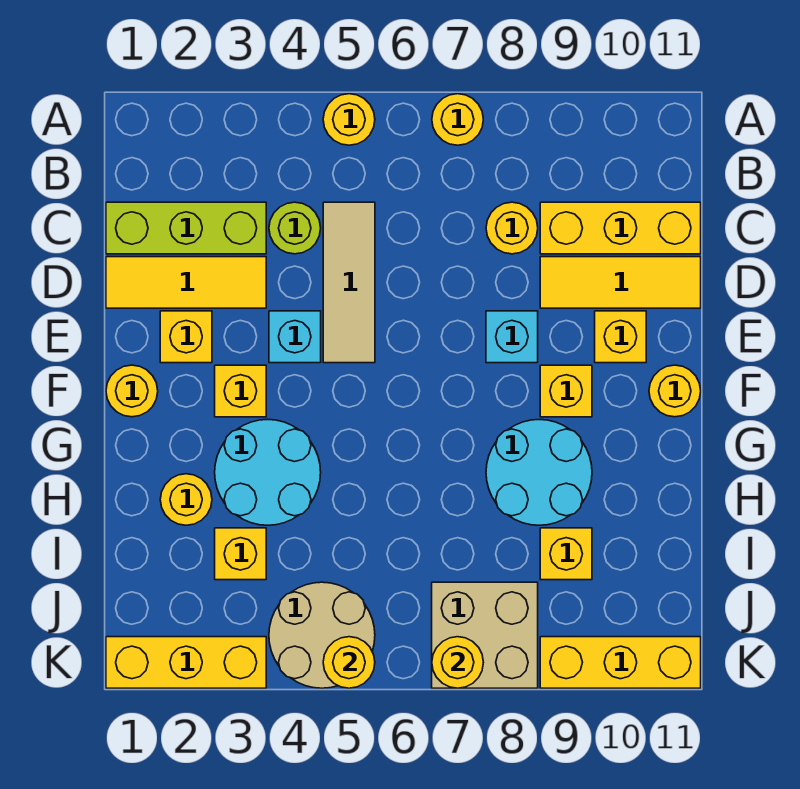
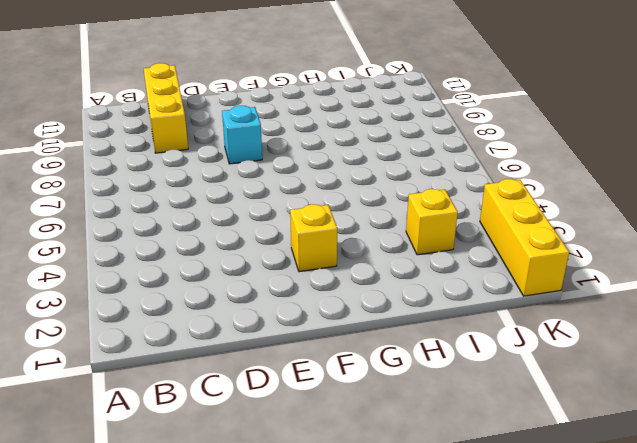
none -> yellow 1x1 round brick [323,94,375,145]
none -> yellow 1x1 round brick [432,94,483,145]
none -> lime 1x3 brick [106,202,266,254]

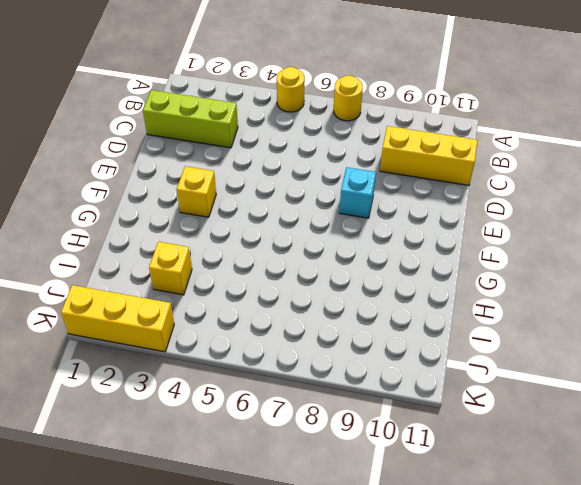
none -> lime 1x1 round brick [269,202,321,254]
none -> tan 1x3 tile [323,202,375,363]
none -> yellow 1x1 round brick [486,202,538,254]

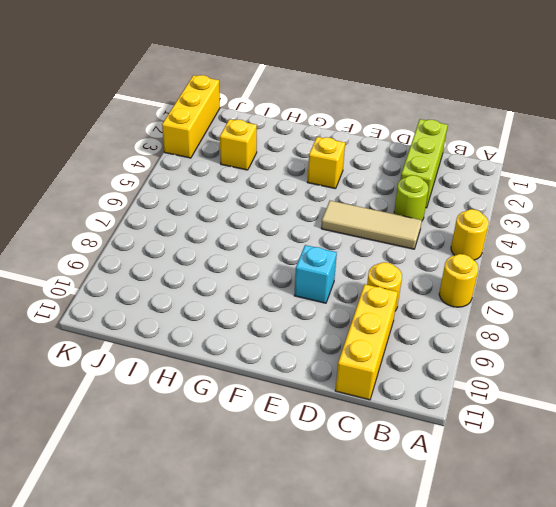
none -> yellow 1x3 tile [106,257,266,308]
none -> yellow 1x3 tile [540,257,701,308]
none -> yellow 1x1 brick [160,311,212,363]

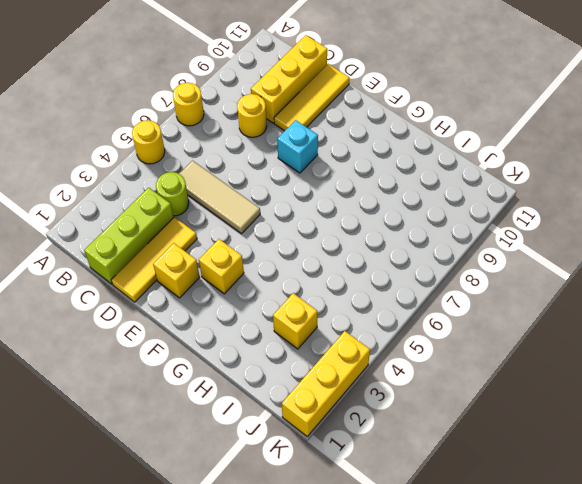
none -> cyan 1x1 brick [269,311,321,363]
none -> yellow 1x1 brick [595,311,646,363]
none -> yellow 1x1 round brick [106,365,158,417]

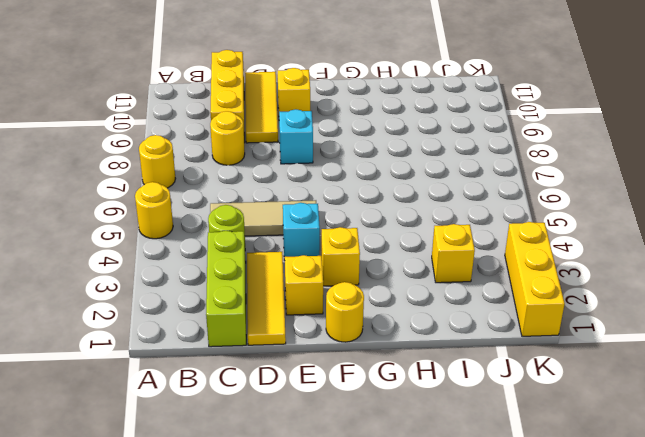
none -> yellow 1x1 brick [540,365,592,417]
none -> yellow 1x1 round brick [649,365,701,417]
none -> cyan 2x2 round brick [215,419,321,525]

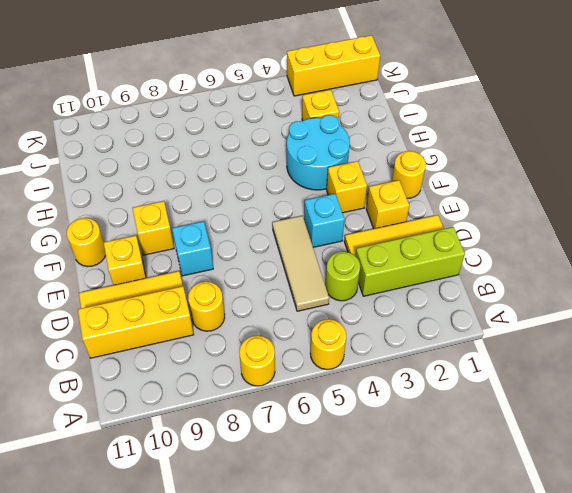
none -> cyan 2x2 round brick [486,420,592,525]
none -> yellow 1x1 round brick [160,474,212,525]
none -> yellow 1x1 brick [540,528,592,580]

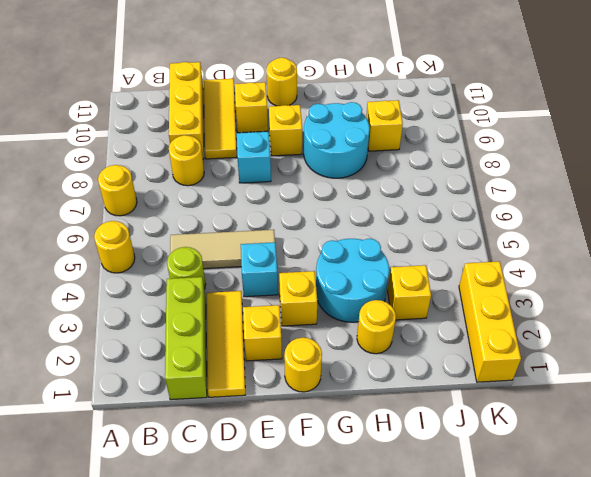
none -> tan 2x2 round brick [269,582,375,688]
none -> tan 2x2 brick [432,582,538,688]
none -> yellow 1x3 brick [540,637,701,688]

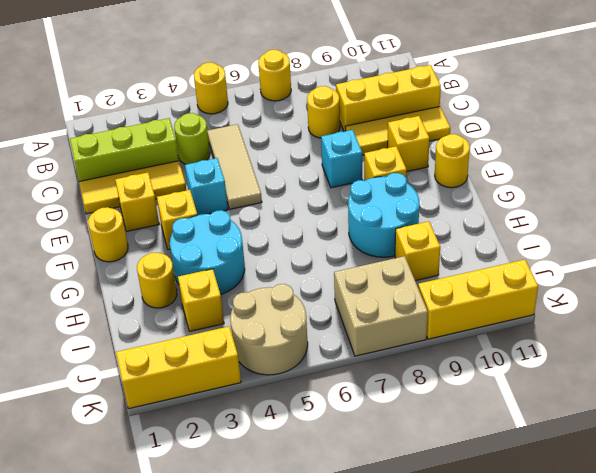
none -> yellow 1x1 round brick [323,637,375,688]
none -> yellow 1x1 round brick [432,637,483,688]

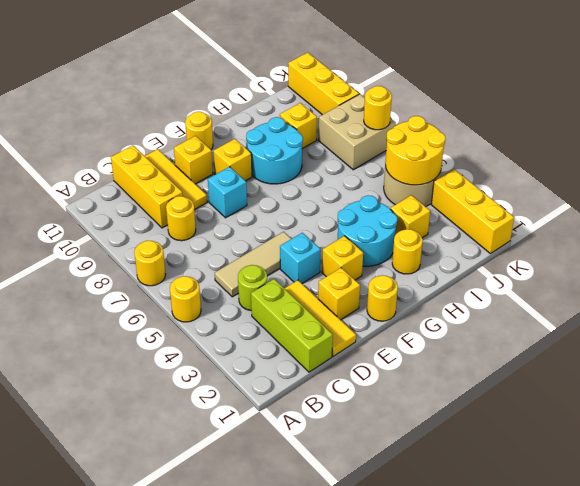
yellow 2x2 round brick [385,116,445,185] -> yellow 1x1 round brick [323,637,375,688]

